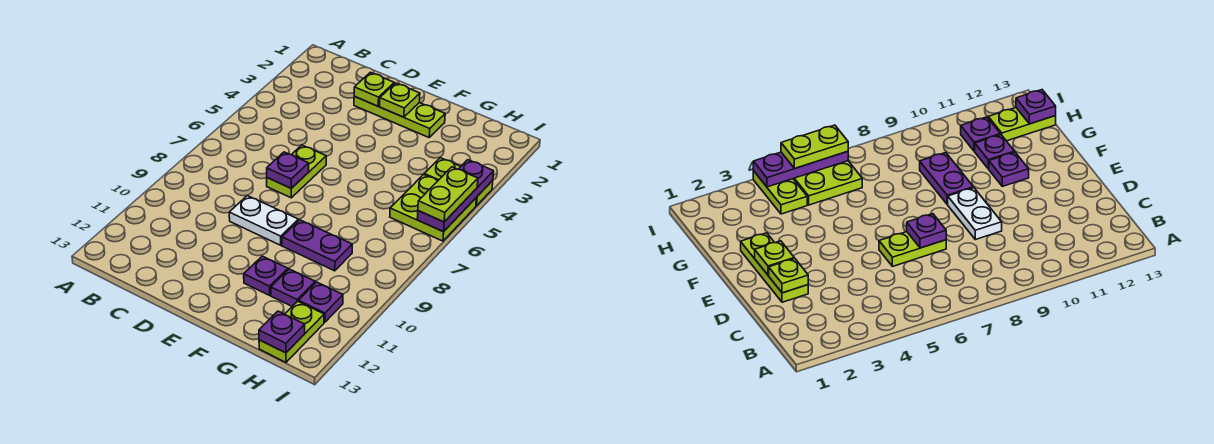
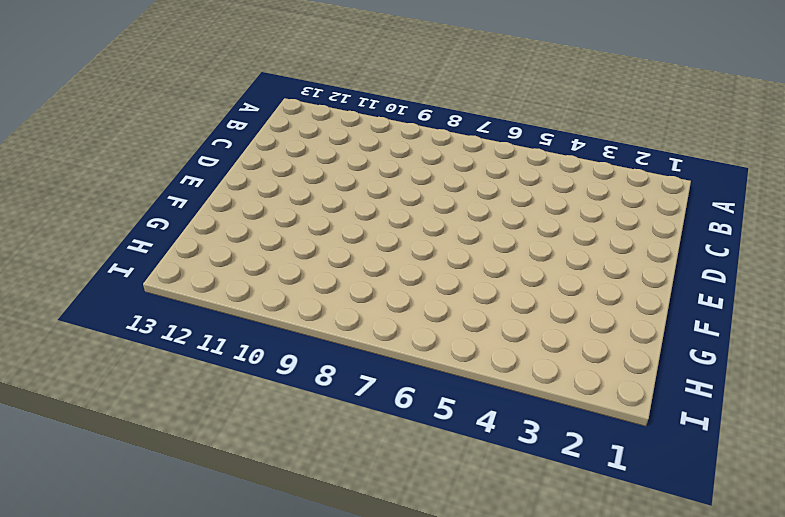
none -> lime 1x3 plate [354,97,445,137]
none -> lime 1x2 plate [267,145,326,198]
none -> white 1x2 plate [229,196,298,245]

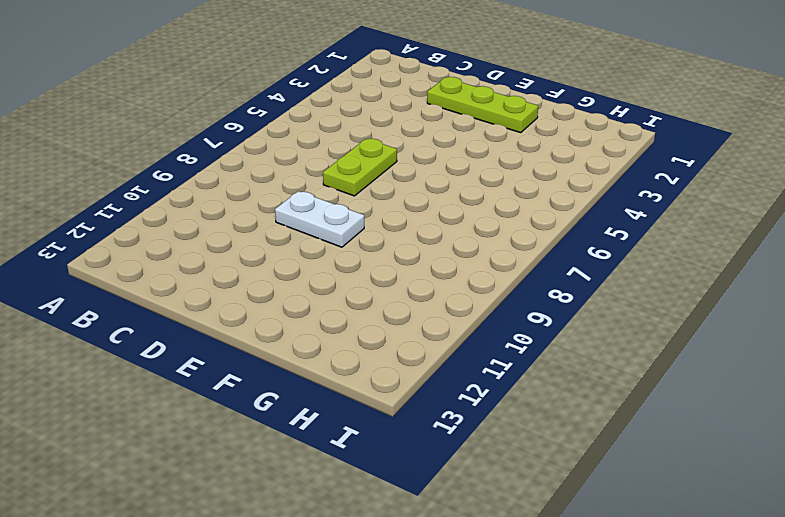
none -> purple 1x2 plate [282,220,352,271]
none -> purple 1x1 plate [244,256,288,295]
none -> purple 1x1 plate [271,269,315,306]

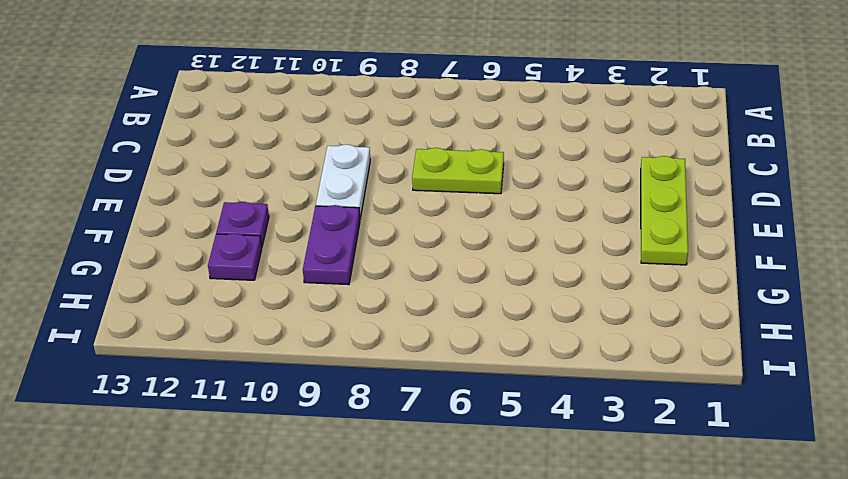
none -> lime 1x2 plate [424,158,493,206]
none -> lime 2x2 plate [390,174,476,241]
none -> purple 1x1 plate [298,282,343,322]

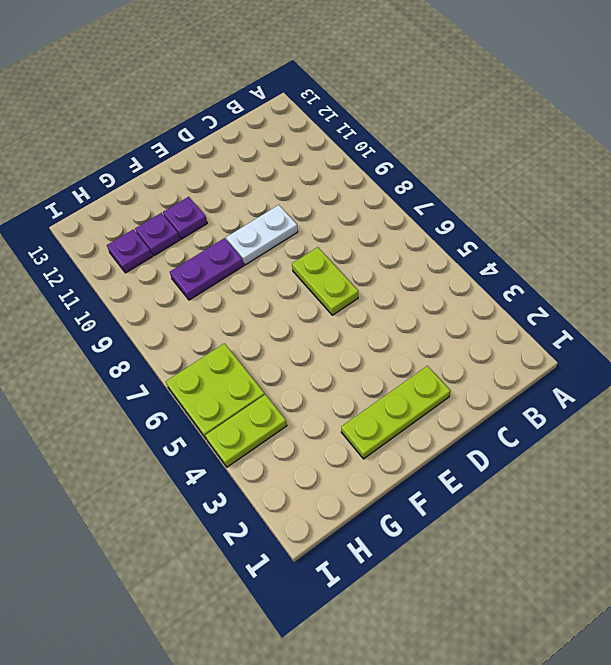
none -> lime 1x2 plate [259,301,324,362]
none -> lime 1x1 plate [354,72,394,106]
none -> purple 1x1 plate [267,152,309,188]

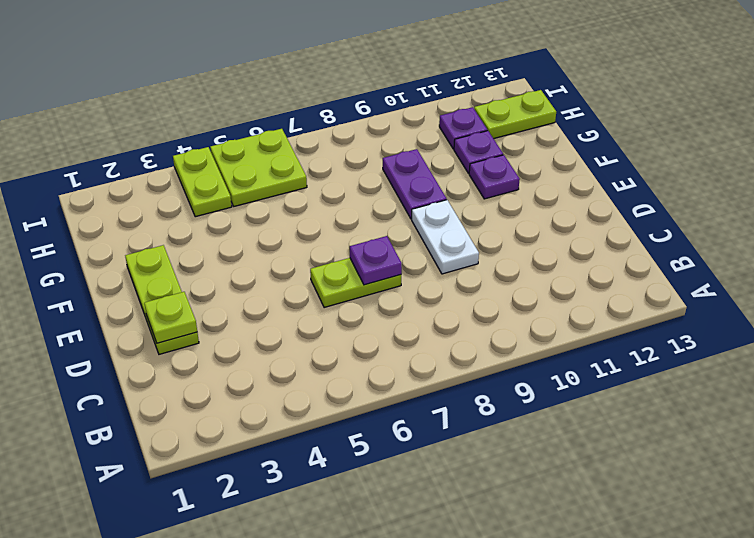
none -> lime 1x1 plate [380,83,420,117]
none -> purple 1x1 plate [259,311,305,353]
none -> purple 1x3 plate [417,160,494,232]

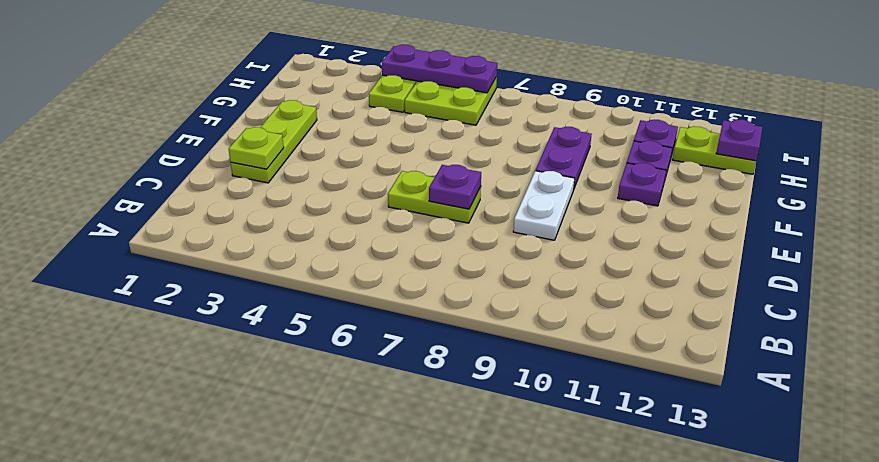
none -> lime 1x1 plate [380,83,420,117]
none -> lime 1x2 plate [418,167,478,222]

